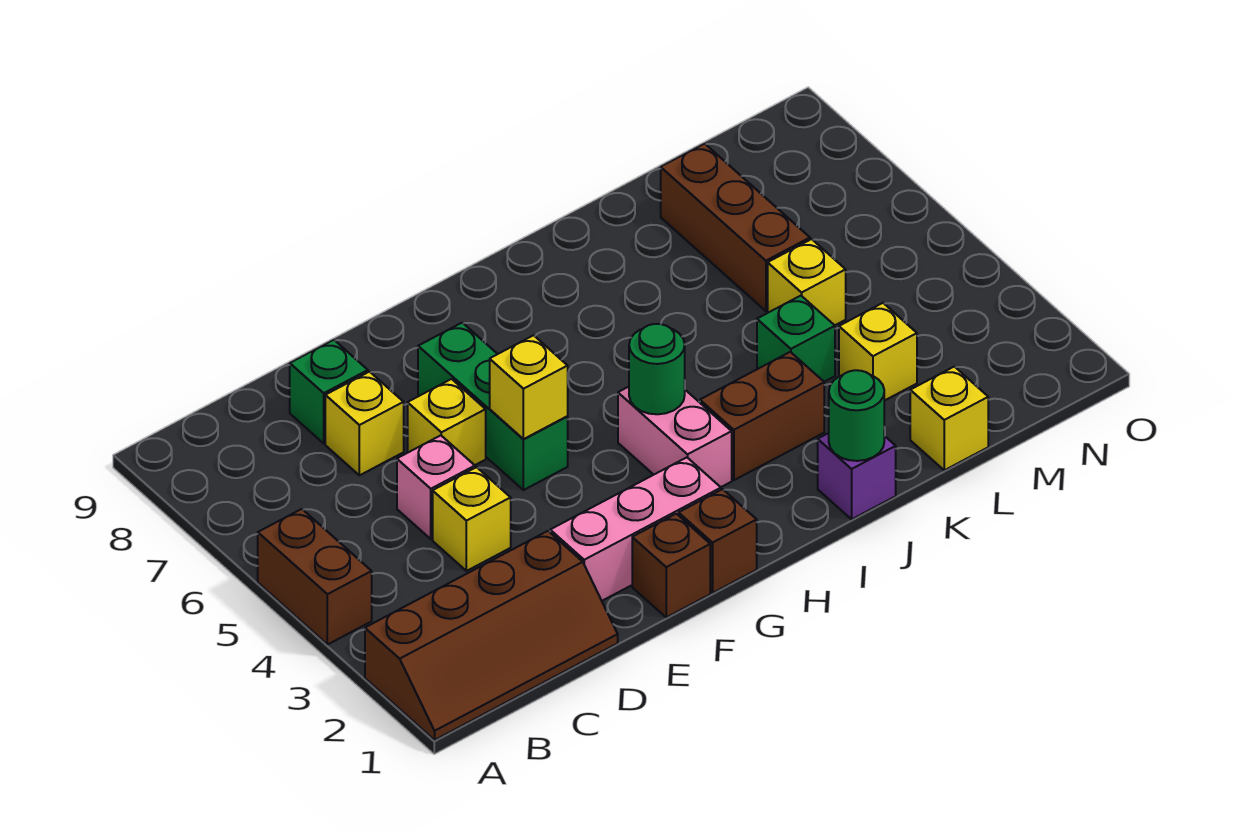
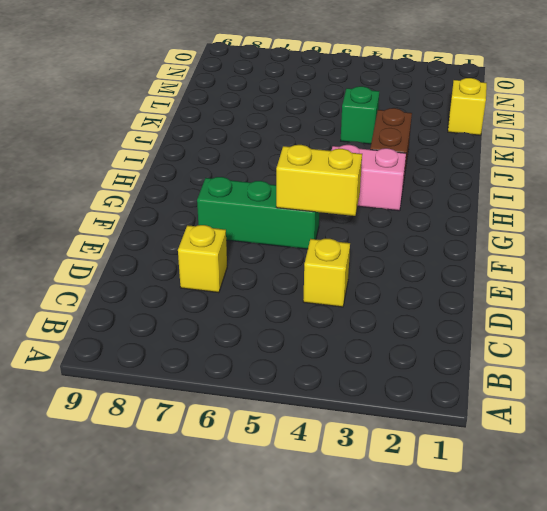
yellow 1x2 brick [276,145,362,216] -> yellow 1x1 brick [490,335,568,439]
none -> brown 2x4 slope [365,531,618,740]
none -> brown 1x2 brick [258,509,372,645]
none -> pink 1x1 brick [397,435,475,539]

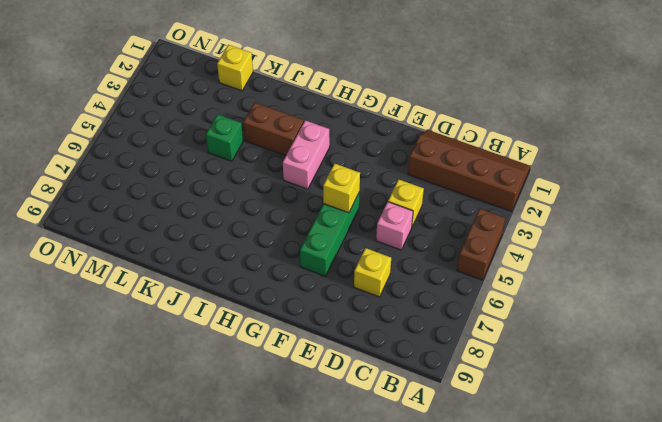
none -> green 1x1 brick [290,340,368,443]
none -> pink 1x3 brick [550,457,721,601]
none -> yellow 1x1 brick [408,379,486,465]

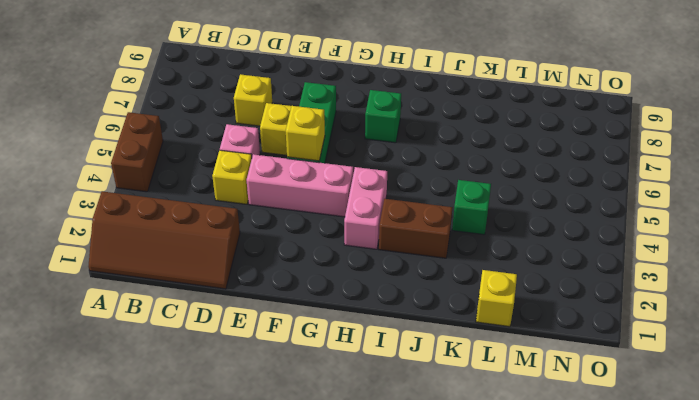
pink 1x3 brick [247,154,353,217] -> pink 1x3 brick moved to [550,457,721,601]
green 1x1 brick [365,90,401,143] -> green 1x1 brick moved to [290,340,368,443]
none -> brown 1x1 brick [632,514,710,617]
none -> brown 1x1 brick [679,489,757,593]
none -> purple 1x1 brick [818,433,896,519]

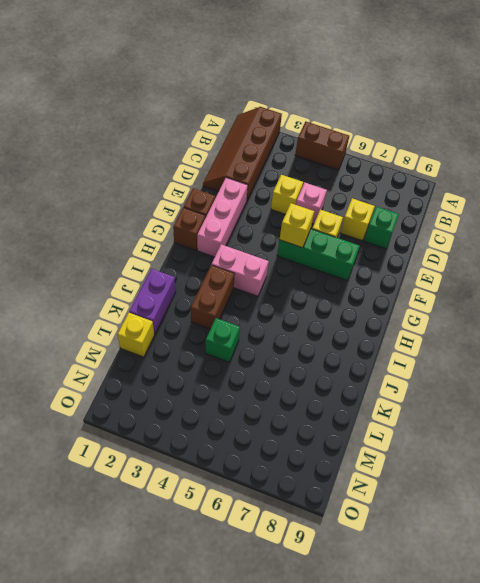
purple 1x2 brick [129,269,176,334] -> purple 1x1 brick [818,433,896,519]
none -> yellow 1x1 brick [839,303,917,401]
none -> yellow 1x1 brick [768,239,846,325]
none -> brown 1x3 brick [661,144,810,311]

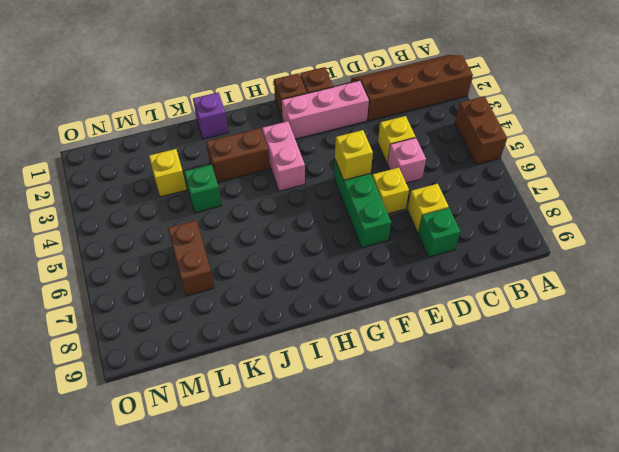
brown 1x2 brick [168,220,214,296] -> brown 1x3 brick [661,144,810,311]
none -> yellow 1x1 brick [910,367,988,470]
none -> yellow 1x1 brick [768,239,846,325]
none -> green 1x1 round brick [629,324,685,414]

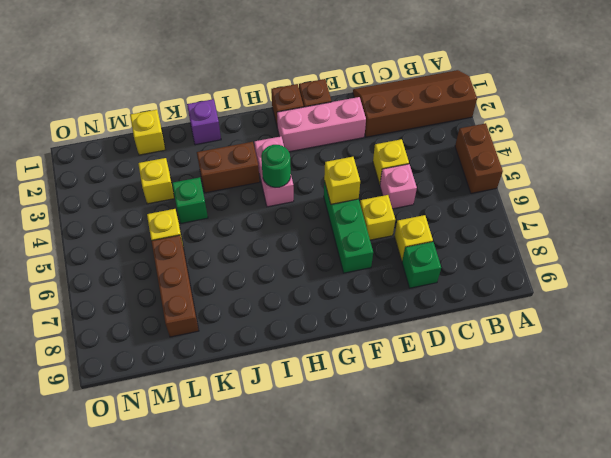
none -> green 1x1 round brick [829,370,884,461]

